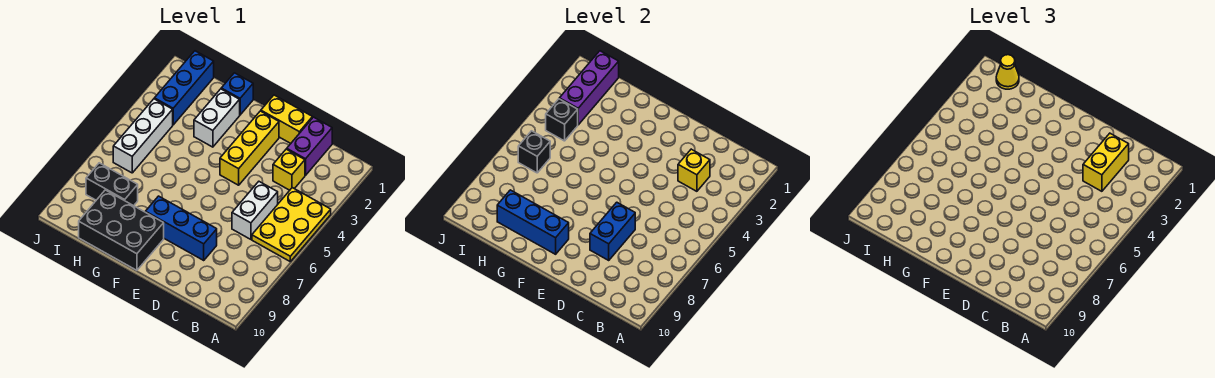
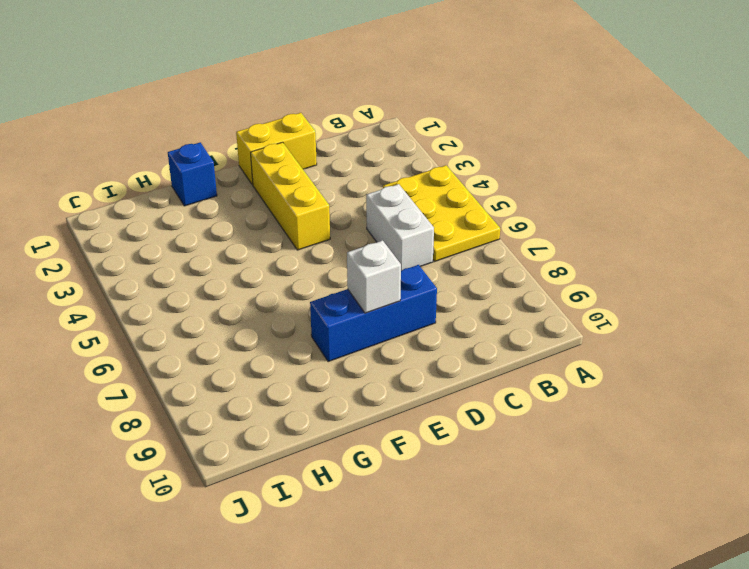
white 1x1 brick [347,240,401,313] -> none
none -> purple 1x2 brick [287,117,332,175]
none -> yellow 1x1 brick [273,149,305,190]
none -> black 2x3 brick [79,190,164,270]

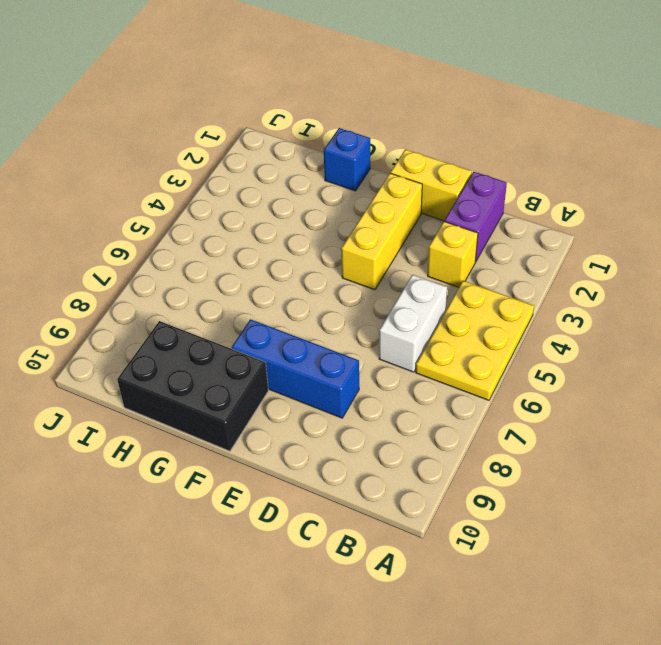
none -> white 1x2 brick [194,89,240,147]
none -> black 1x2 brick [86,163,138,206]
none -> blue 1x3 brick [154,51,214,125]

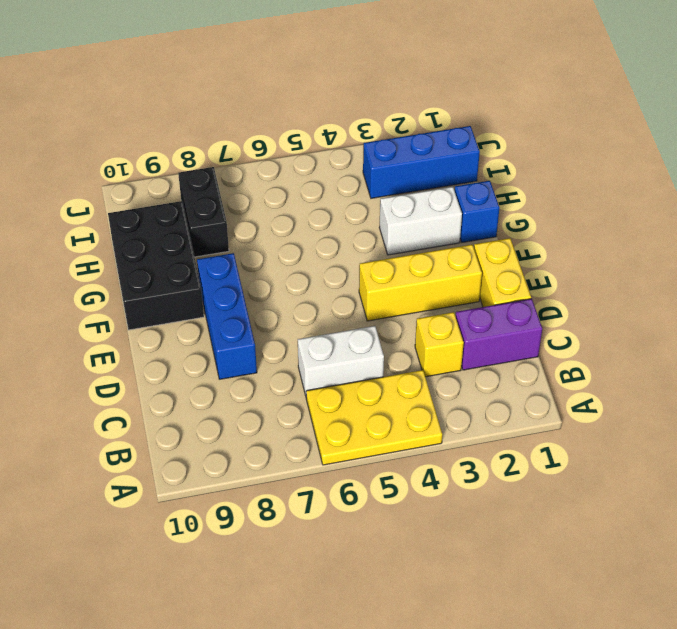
none -> white 1x3 brick [113,99,173,173]
none -> yellow 1x1 brick [678,149,710,191]
none -> blue 1x2 brick [590,202,635,260]

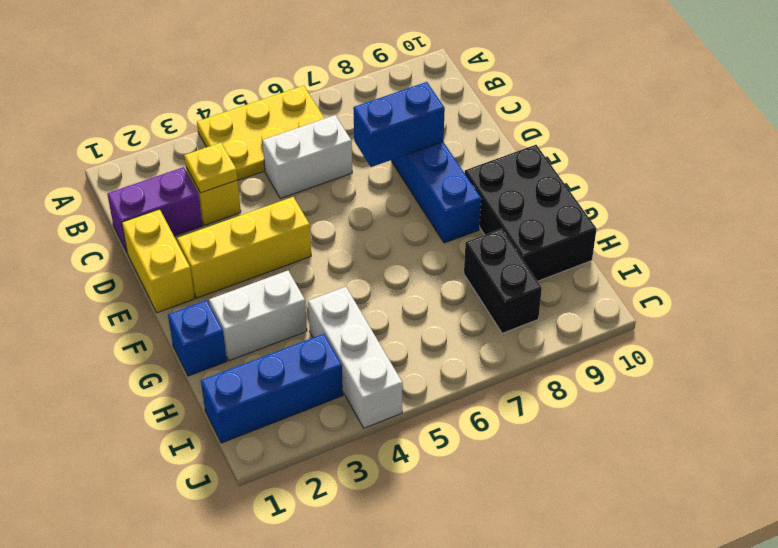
yellow 1x1 plate [184,143,237,193] -> yellow 1x1 brick [678,149,710,191]
white 1x3 brick [308,287,403,428] -> white 1x3 brick turned to [113,99,173,173]
none -> blue 1x3 brick [497,190,569,254]
none -> purple 1x3 brick [559,51,619,125]
none -> black 1x1 brick [546,99,578,141]

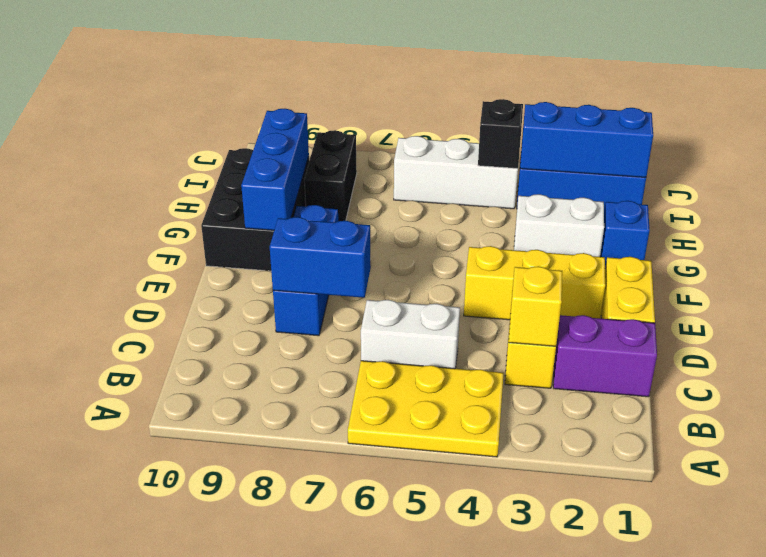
blue 1x3 brick [520,102,653,177] -> purple 1x3 brick [559,51,619,125]
none -> black 1x1 brick [518,131,550,173]
none -> yellow 1x2 brick [1083,133,1129,191]
none -> yellow 1x1 cone [996,55,1019,89]

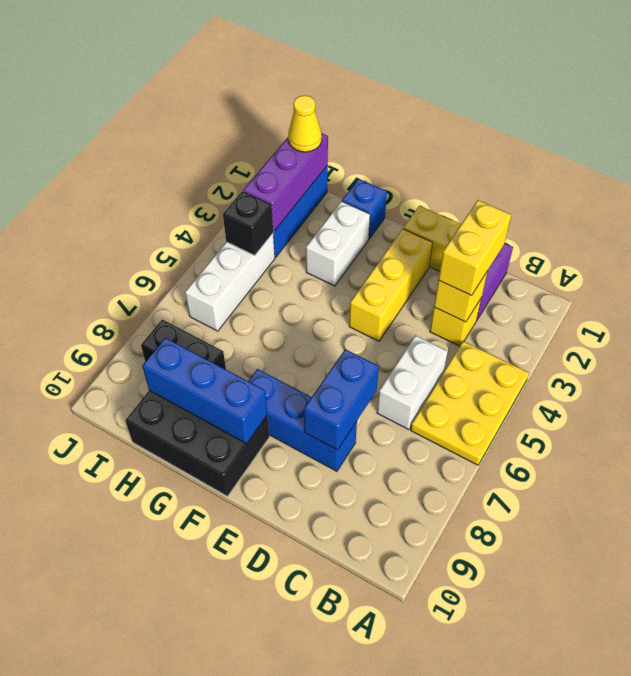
none -> black 1x1 brick [518,131,550,173]

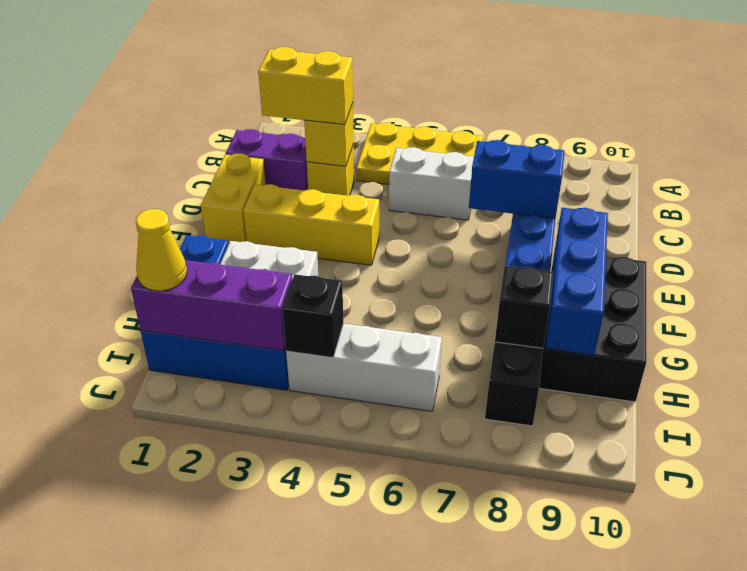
black 1x1 brick [495,266,553,348] -> black 1x1 brick moved to [518,131,550,173]

